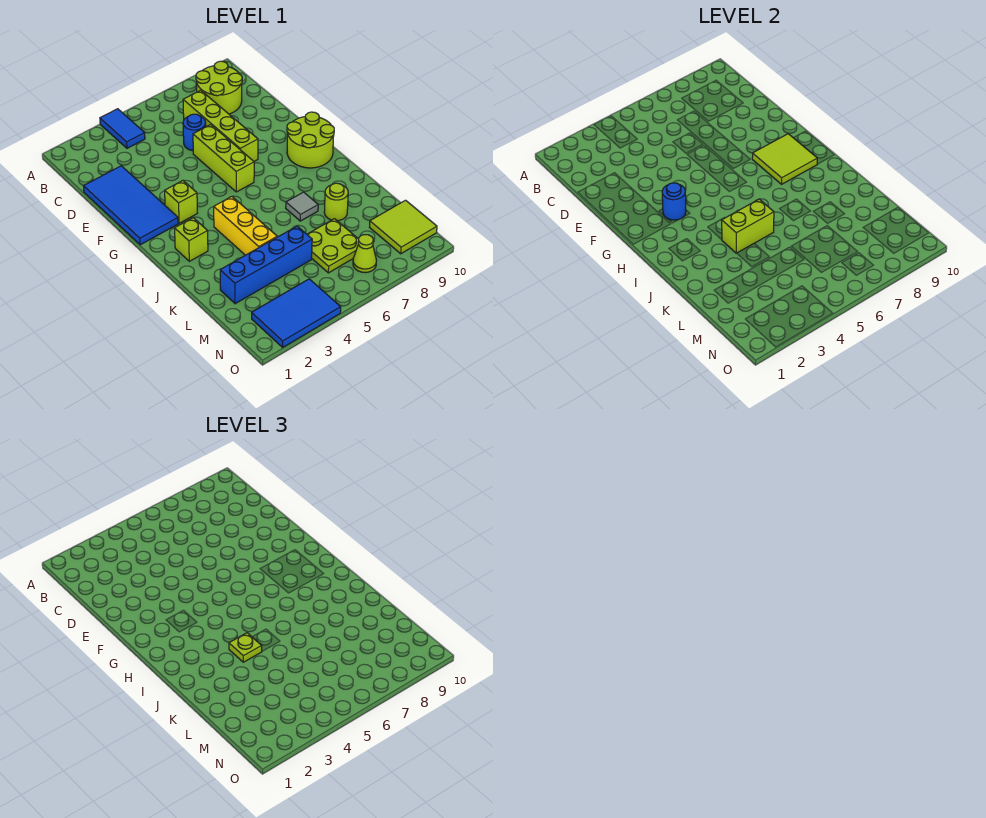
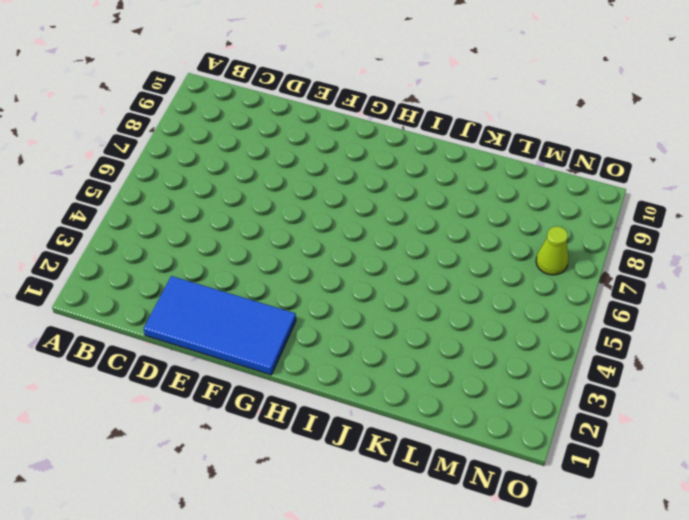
none -> blue 1x2 tile [100,109,145,148]
none -> lime 2x2 round brick [196,61,242,114]
none -> lime 1x4 brick [183,90,258,161]

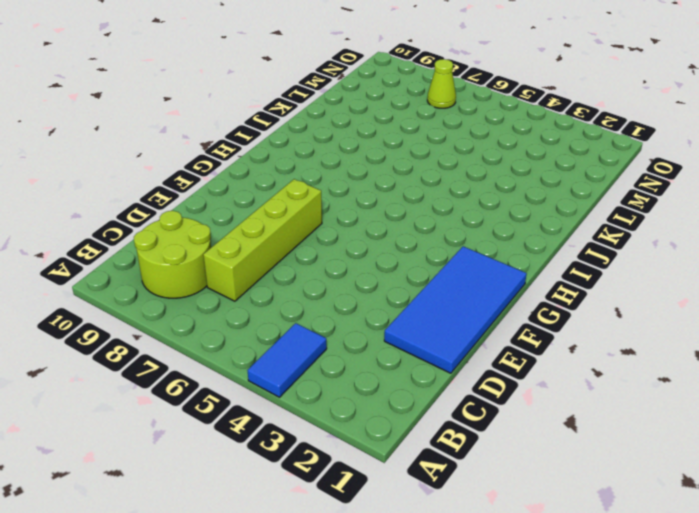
none -> blue 1x1 round brick [183,114,206,151]
none -> lime 1x3 brick [193,125,254,192]
none -> lime 1x1 brick [165,181,197,223]

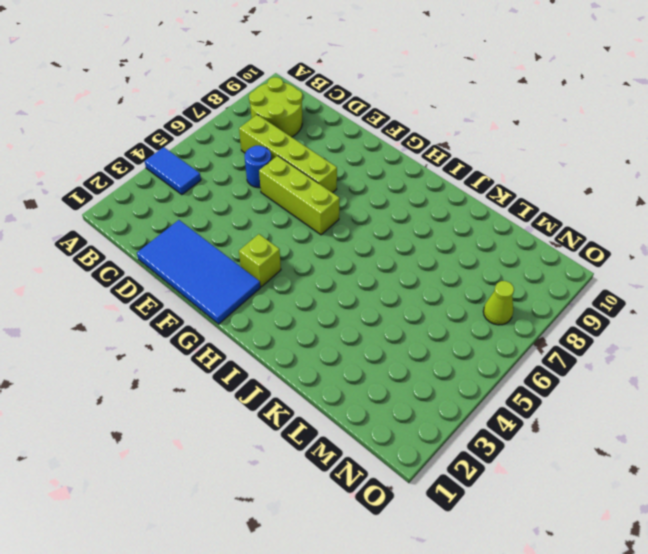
none -> lime 2x2 round brick [287,112,334,168]
none -> lime 1x1 brick [175,218,208,261]
none -> yellow 1x3 brick [214,197,277,255]

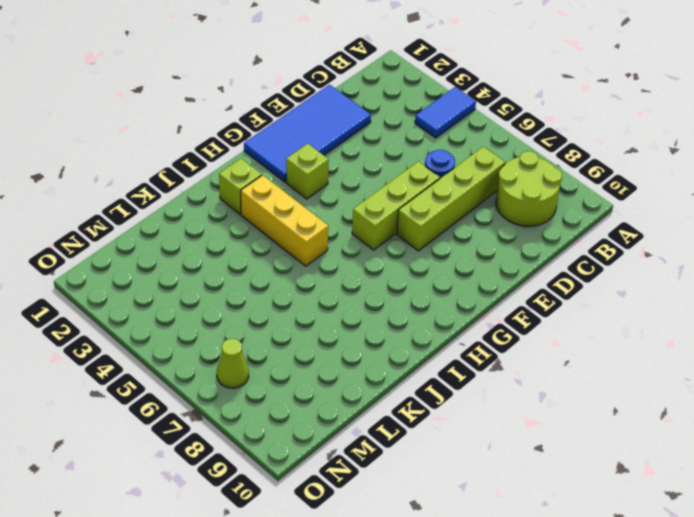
yellow 1x3 brick [241,175,328,266] -> yellow 1x3 brick turned to [214,197,277,255]
none -> lime 2x2 round brick [287,112,334,168]
none -> grey 1x1 tile [286,192,318,221]
none -> lime 1x1 round brick [324,183,348,221]

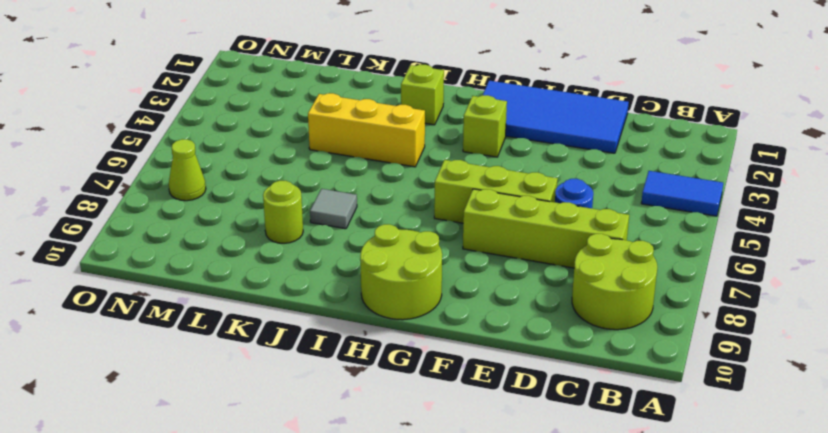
none -> blue 1x4 brick [220,226,312,304]
none -> lime 2x2 plate [307,219,359,273]
none -> lime 2x2 tile [370,200,437,254]

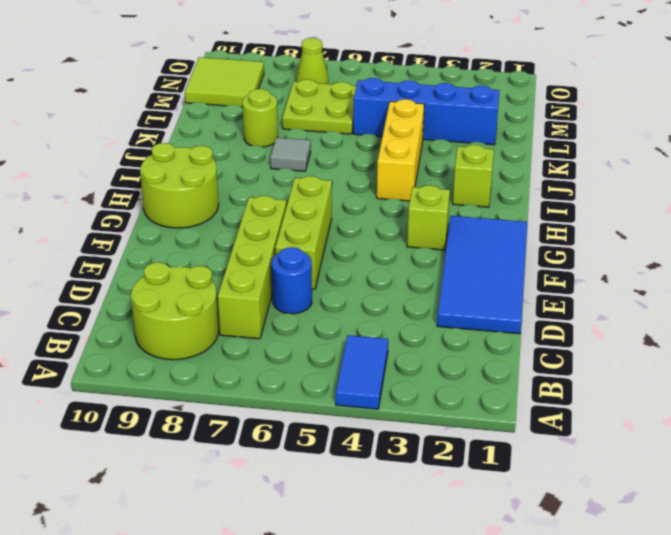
none -> blue 2x3 tile [252,279,341,347]
none -> blue 1x1 round brick [662,183,686,220]
none -> lime 2x2 tile [752,134,817,184]

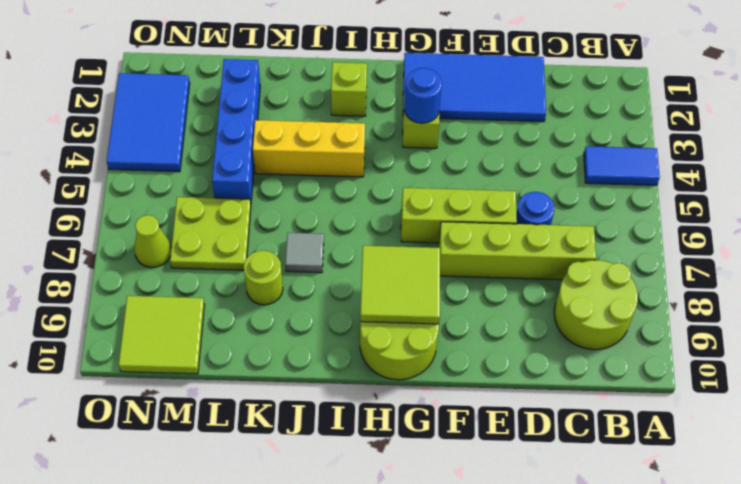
none -> lime 1x2 brick [722,199,774,253]
none -> lime 1x1 plate [229,633,262,662]

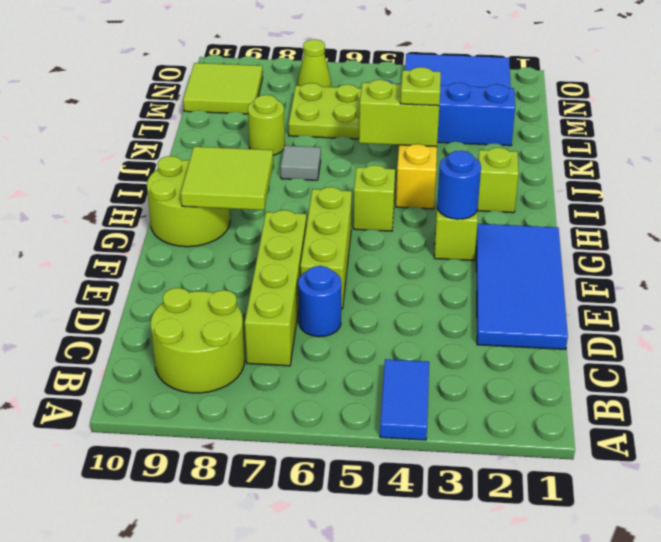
lime 1x1 brick [353,165,395,231] -> none

